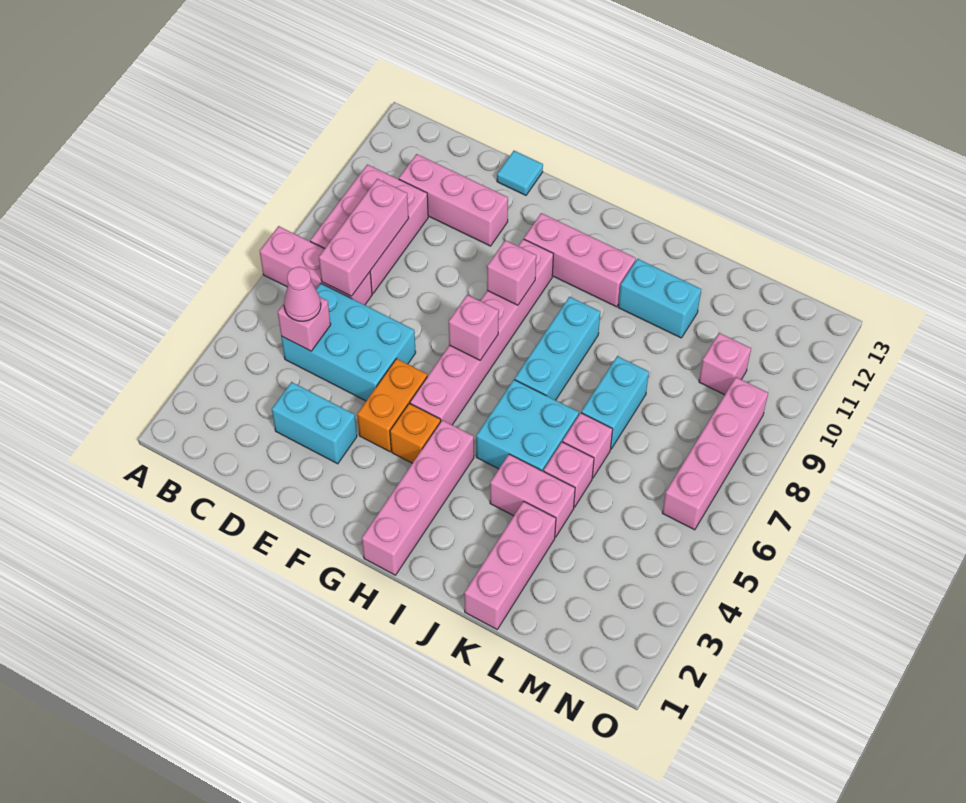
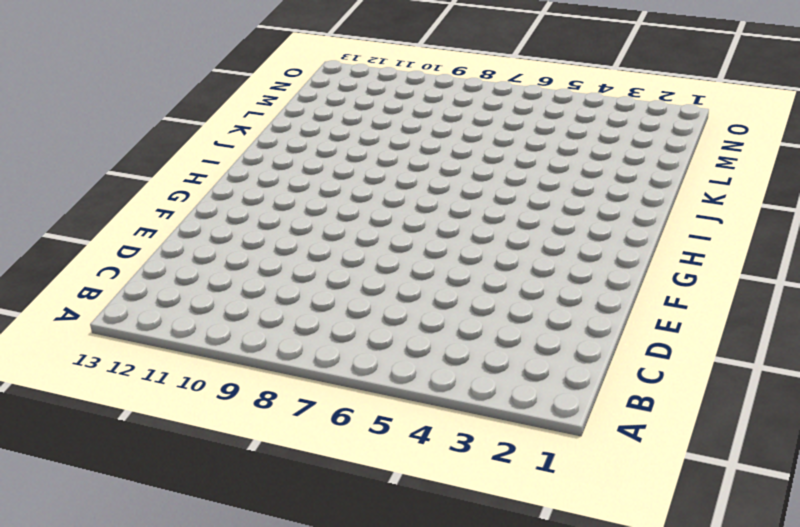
none -> pink 1x3 brick [260,226,372,305]
none -> pink 2x3 brick [310,164,428,294]
none -> cyan 2x3 brick [281,283,416,401]

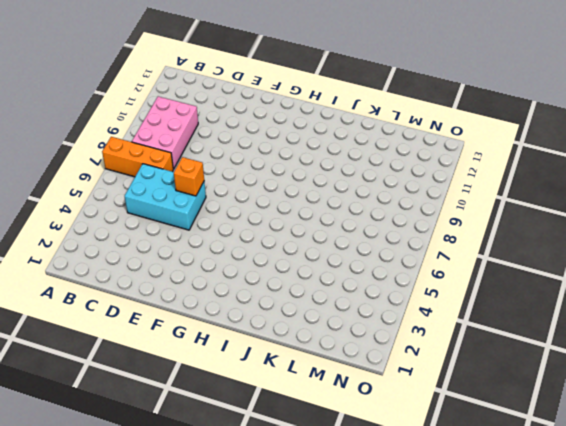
orange 1x3 brick [102,137,173,177] -> pink 1x3 brick [260,226,372,305]
orange 1x1 brick [174,157,204,196] -> orange 1x1 brick moved to [390,403,441,463]
none -> pink 1x3 brick [399,154,508,246]
none -> cyan 1x2 brick [272,382,357,464]
none -> cyan 1x1 tile [497,151,543,195]

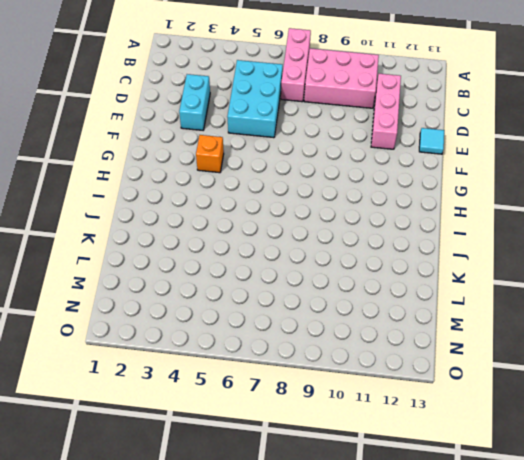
none -> orange 1x2 brick [357,359,427,452]
none -> pink 1x6 brick [410,239,553,425]
none -> pink 1x3 brick [524,213,636,307]

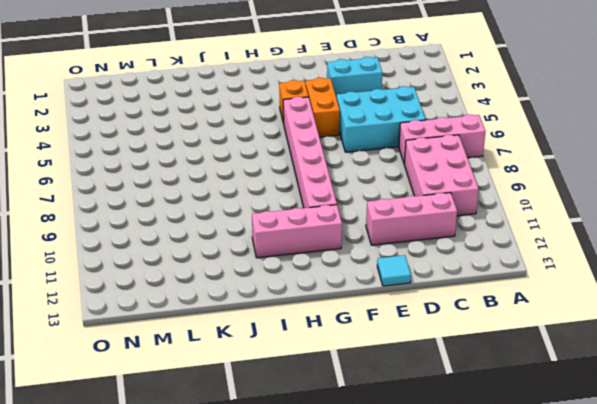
none -> pink 1x4 brick [362,420,474,575]
none -> cyan 2x2 brick [476,380,579,471]
none -> cyan 1x3 brick [515,297,600,400]

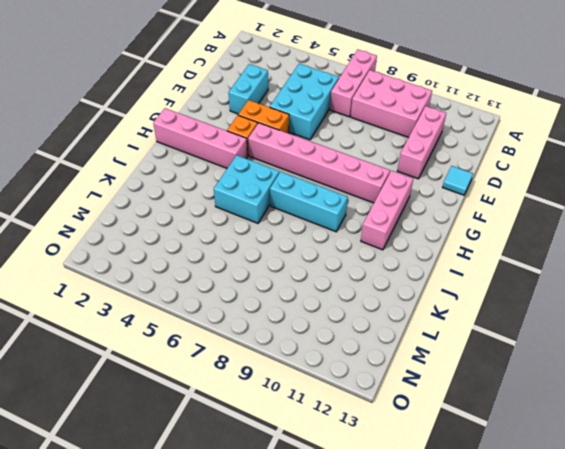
none -> pink 1x2 brick [490,454,575,537]
none -> cyan 1x2 brick [618,259,701,338]
none -> pink 1x3 brick [464,501,556,629]

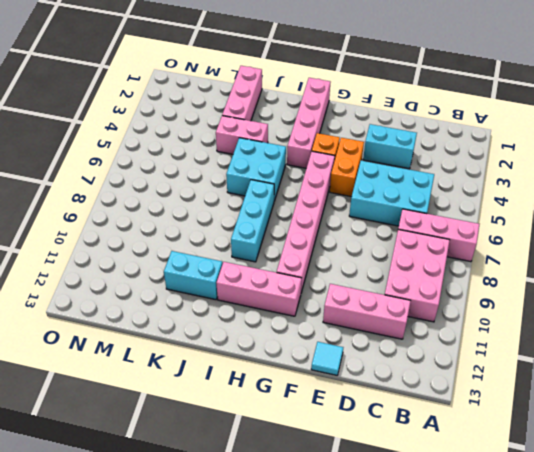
none -> pink 1x1 brick [544,442,594,507]
none -> pink 1x1 brick [563,413,613,478]
none -> cyan 1x2 brick [581,356,649,449]

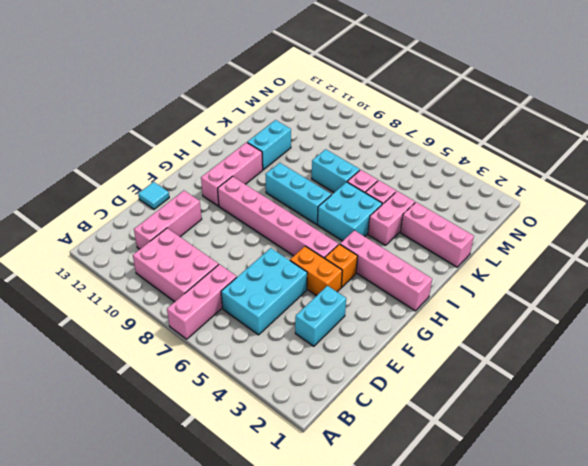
none -> pink 1x1 brick [699,333,751,395]
none -> pink 1x4 brick [662,377,768,530]
none -> pink 1x1 brick [278,297,331,351]

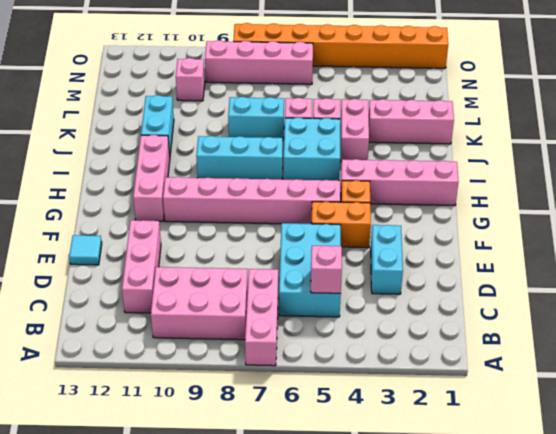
orange 1x8 brick [233,23,448,68] -> none
none -> pink 1x3 brick [319,179,409,296]
none -> pink 1x1 brick [449,295,499,360]
none -> pink 1x1 brick [487,240,536,305]

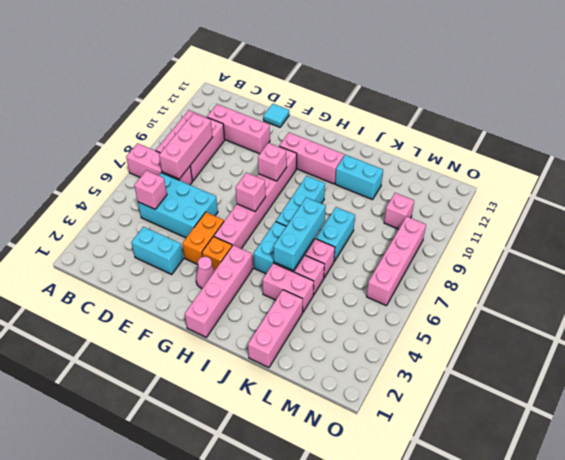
pink 1x1 cone [196,257,215,288] -> pink 1x1 cone moved to [284,267,321,321]
cyan 1x3 brick [273,197,326,270] -> none

